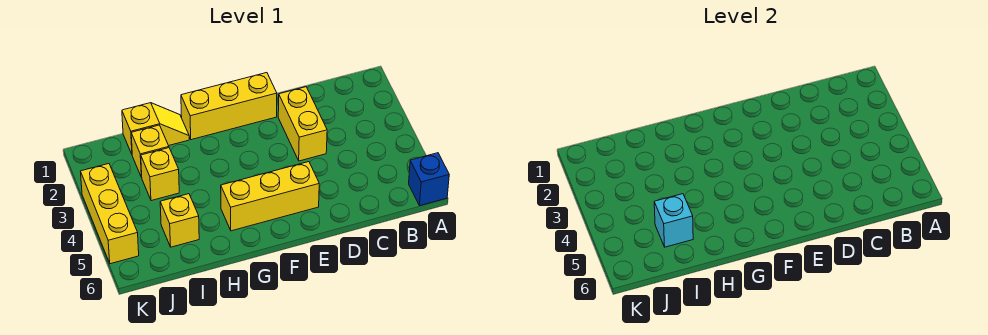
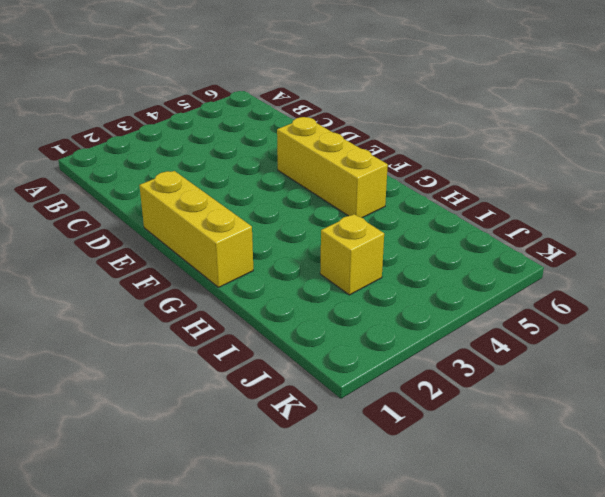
none -> blue 1x1 brick [409,153,449,206]
none -> yellow 1x2 brick [278,87,327,161]

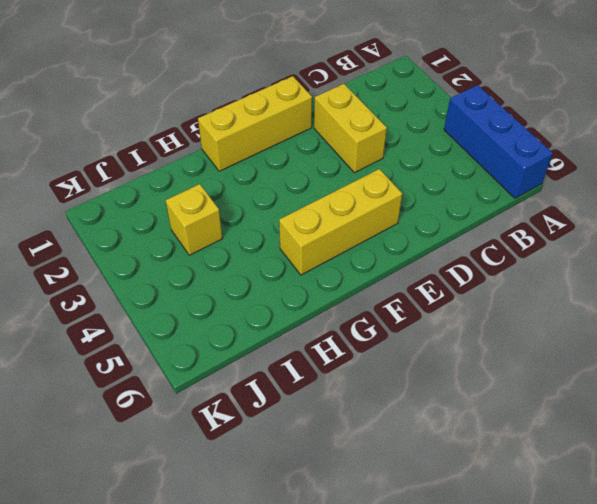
blue 1x3 brick [444,85,553,198] -> blue 1x1 brick [409,153,449,206]
none -> yellow 1x2 slope [122,103,189,154]
none -> yellow 1x1 brick [131,125,169,177]

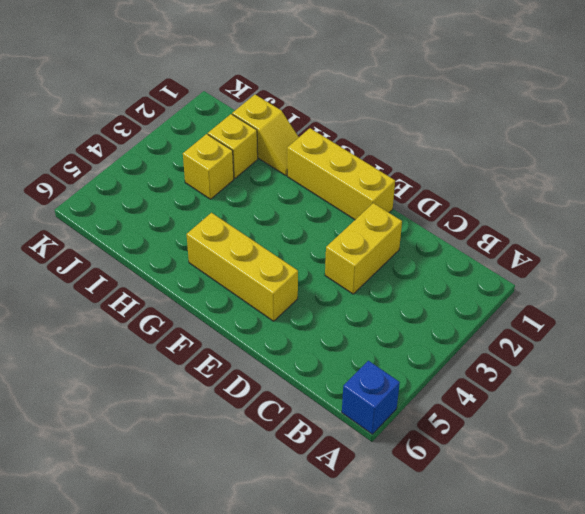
none -> yellow 1x1 brick [160,194,199,247]
none -> yellow 1x3 brick [81,164,139,264]

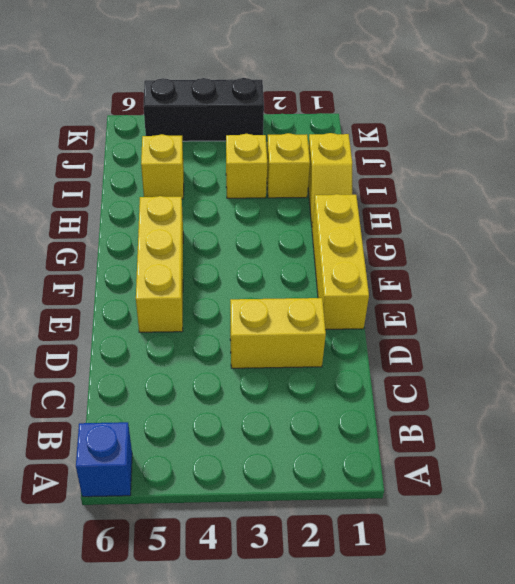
black 1x3 brick [143,78,264,141] -> yellow 1x3 brick [81,164,139,264]
none -> cyan 1x1 brick [654,194,693,247]

